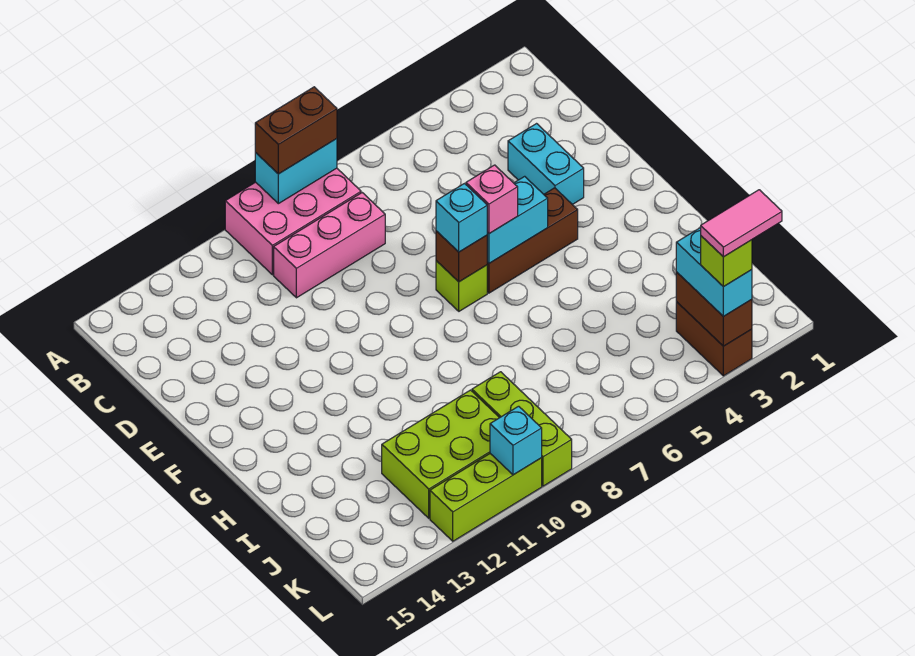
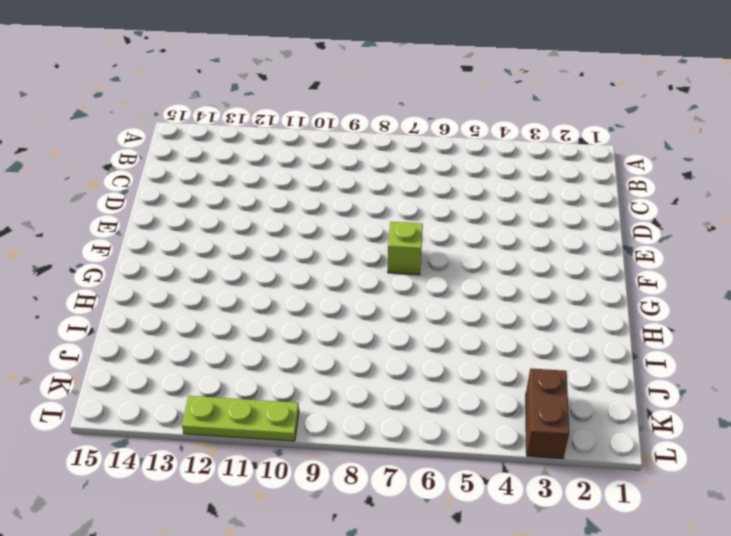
lime 1x3 plate [182,396,299,441] -> lime 1x3 brick [430,454,542,541]
none -> pink 2x3 brick [225,168,361,275]
none -> pink 1x3 brick [274,193,385,298]
none -> cyan 1x2 brick [508,124,584,205]

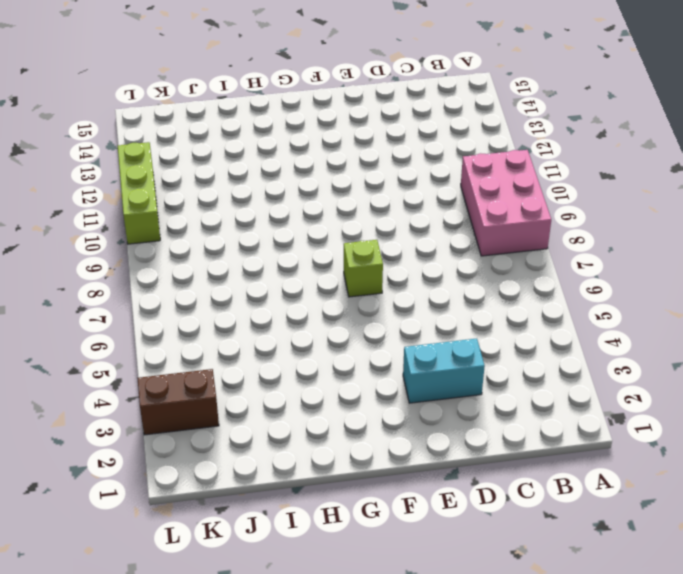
none -> pink 1x3 brick [274,193,385,298]
none -> brown 1x3 brick [487,188,578,293]
none -> lime 1x3 brick [472,372,572,486]

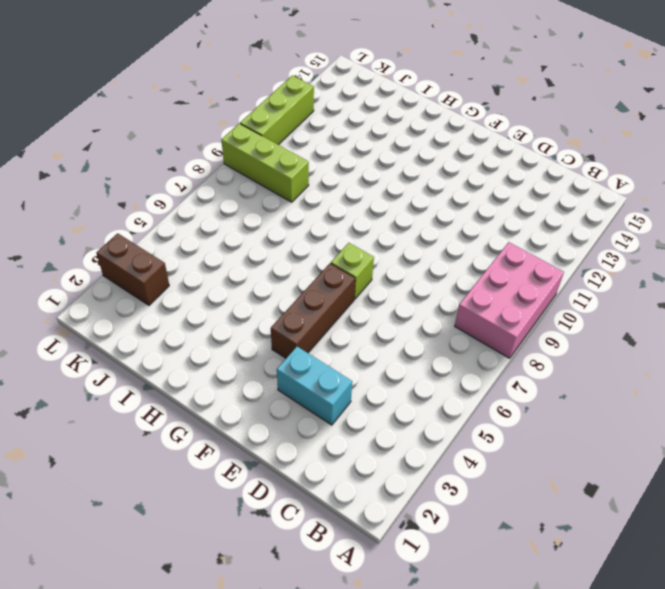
none -> pink 1x3 brick [274,193,385,298]
none -> lime 2x3 brick [382,390,499,518]
none -> cyan 1x2 brick [255,139,337,204]

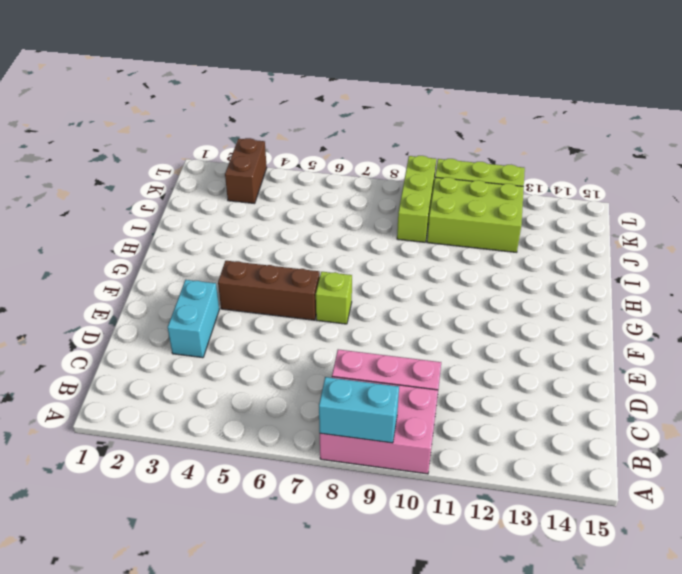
none -> cyan 1x2 brick [487,176,548,263]
none -> brown 1x1 brick [436,231,487,282]
none -> brown 1x2 brick [676,272,752,346]

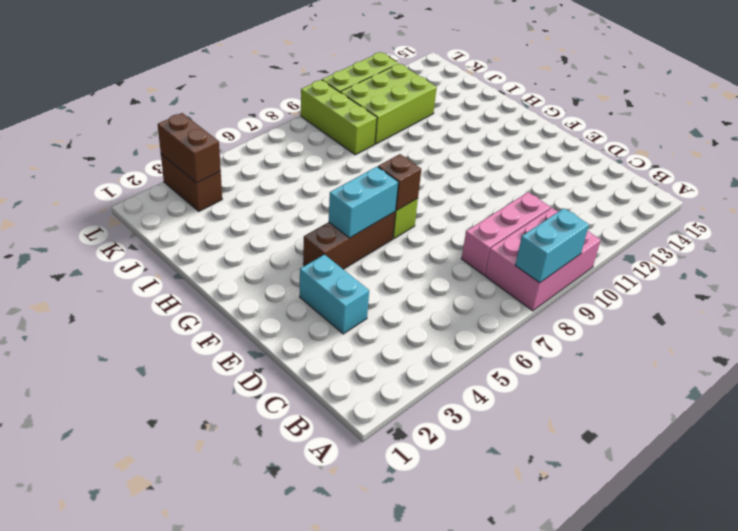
none -> cyan 1x1 brick [490,406,542,475]
none -> brown 1x2 brick [255,87,337,174]
none -> pink 1x1 brick [466,165,518,234]

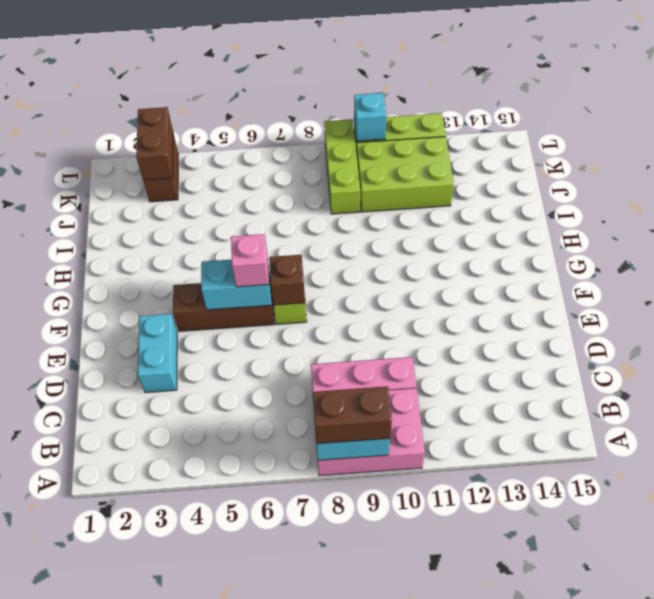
none -> cyan 1x1 brick [436,184,487,252]
none -> cyan 1x2 brick [676,227,752,316]
none -> lime 1x1 brick [701,236,752,287]

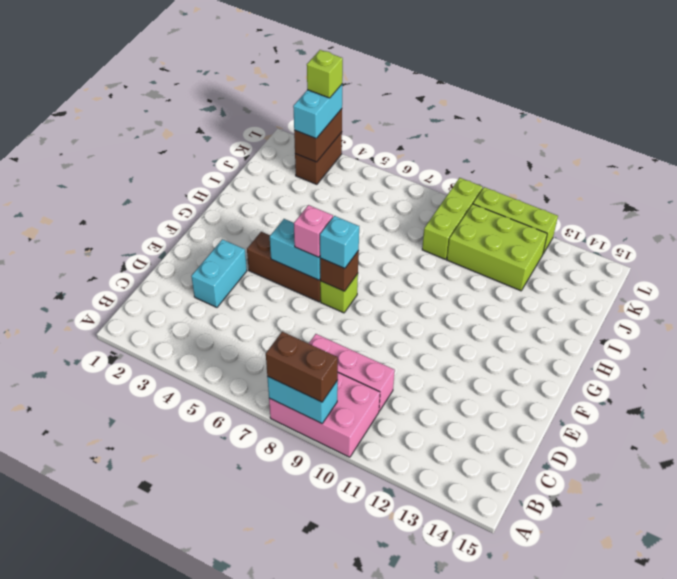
none -> cyan 1x1 brick [490,406,542,475]
none -> pink 1x2 tile [701,190,782,257]

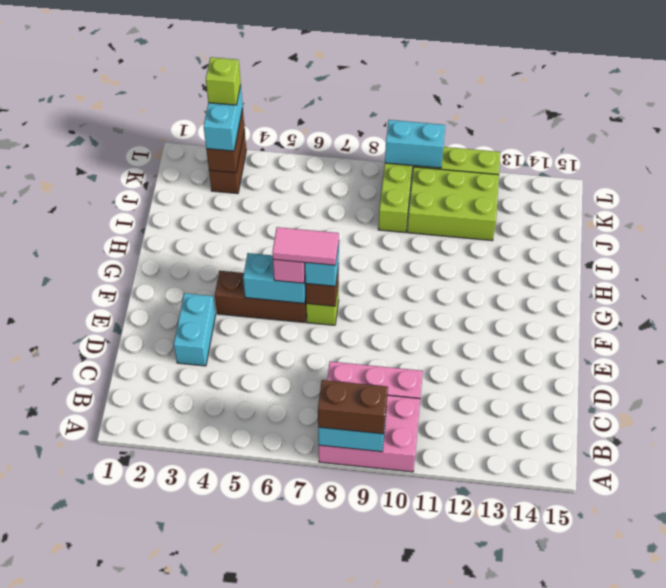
pink 1x2 tile [272,227,339,265] -> pink 1x2 tile moved to [701,190,782,257]
cyan 1x2 brick [385,120,445,168] -> cyan 1x1 brick [490,406,542,475]

